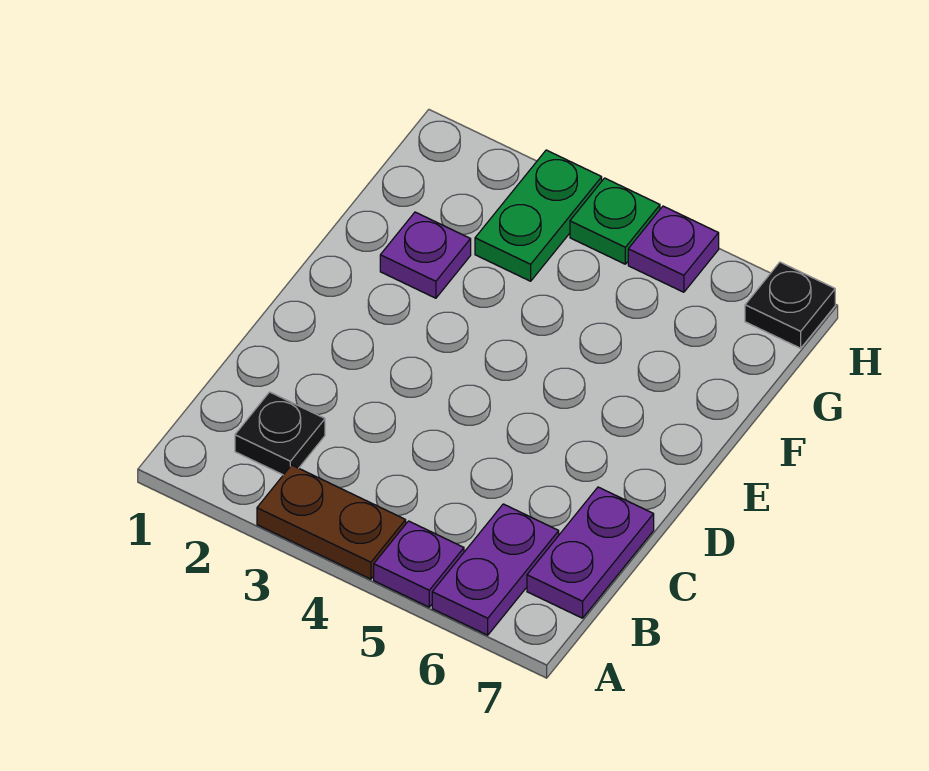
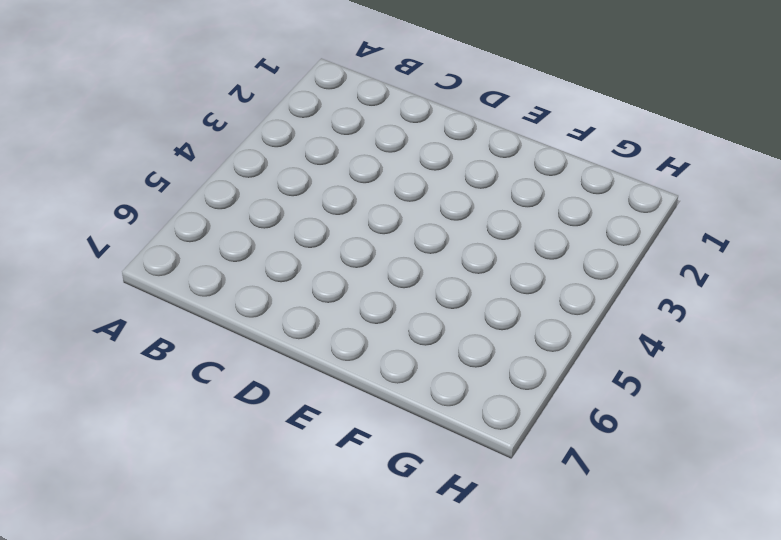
none -> brown 1x2 plate [257,465,406,579]
none -> purple 1x1 plate [374,521,464,607]

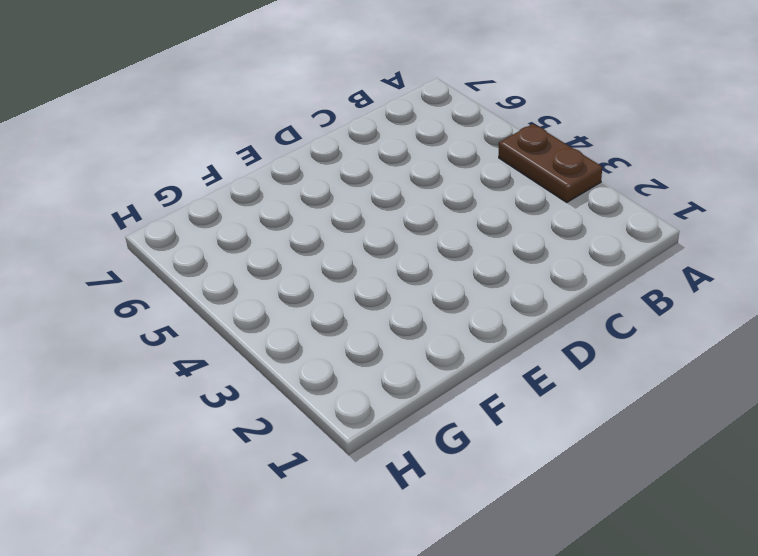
none -> purple 1x1 plate [374,521,464,607]
none -> purple 1x2 plate [432,504,559,635]

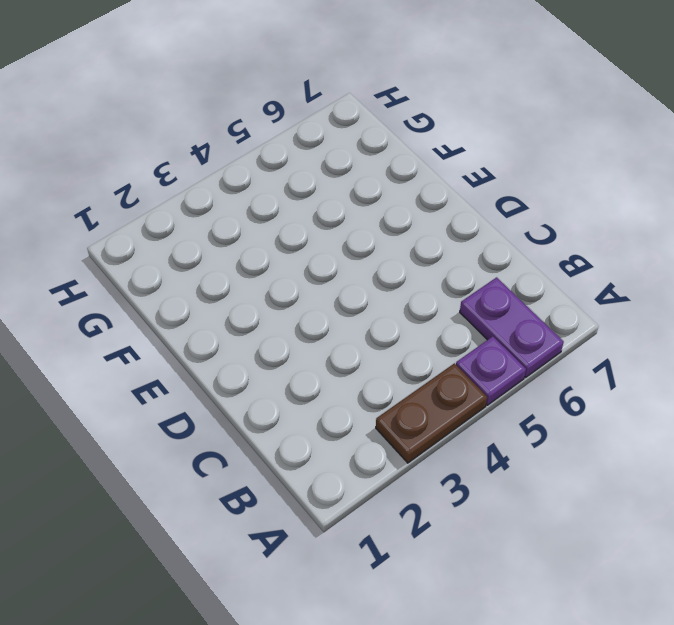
none -> black 1x1 plate [235,392,325,475]
none -> purple 1x2 plate [527,487,654,618]

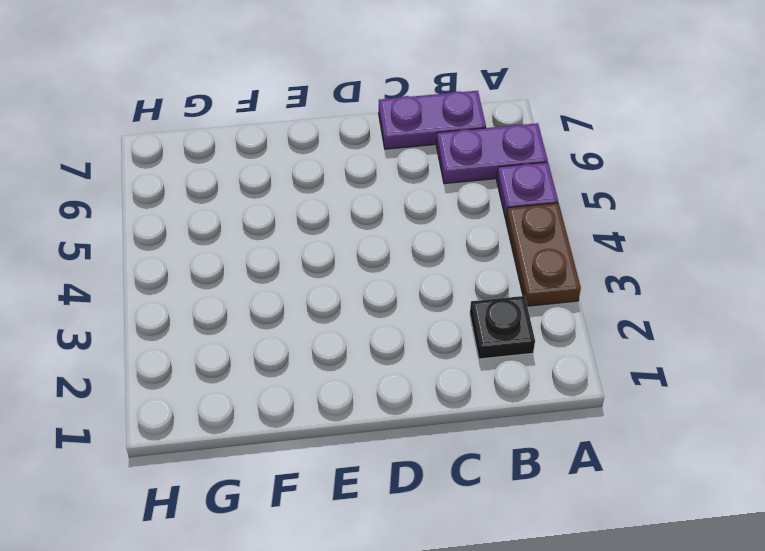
none -> purple 1x1 plate [380,212,471,298]
none -> green 1x2 plate [475,150,602,281]

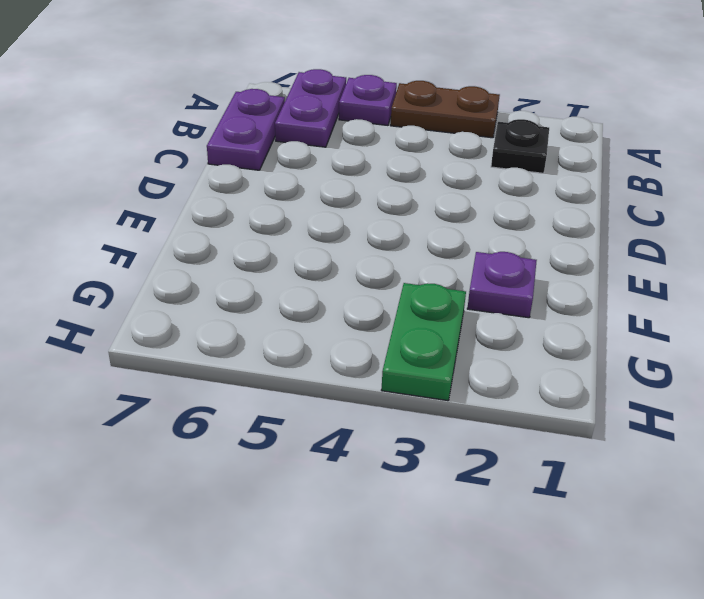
none -> green 1x1 plate [570,178,660,264]
none -> purple 1x1 plate [628,206,719,292]

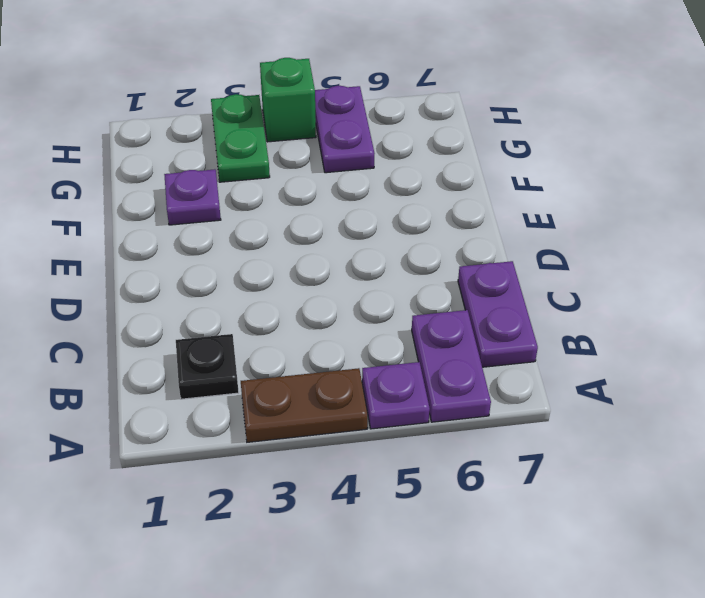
purple 1x2 plate [315,86,375,173] -> purple 1x1 plate [628,206,719,292]
green 1x1 brick [260,58,316,142] -> green 1x1 plate [570,178,660,264]
none -> black 1x1 plate [745,262,835,348]

